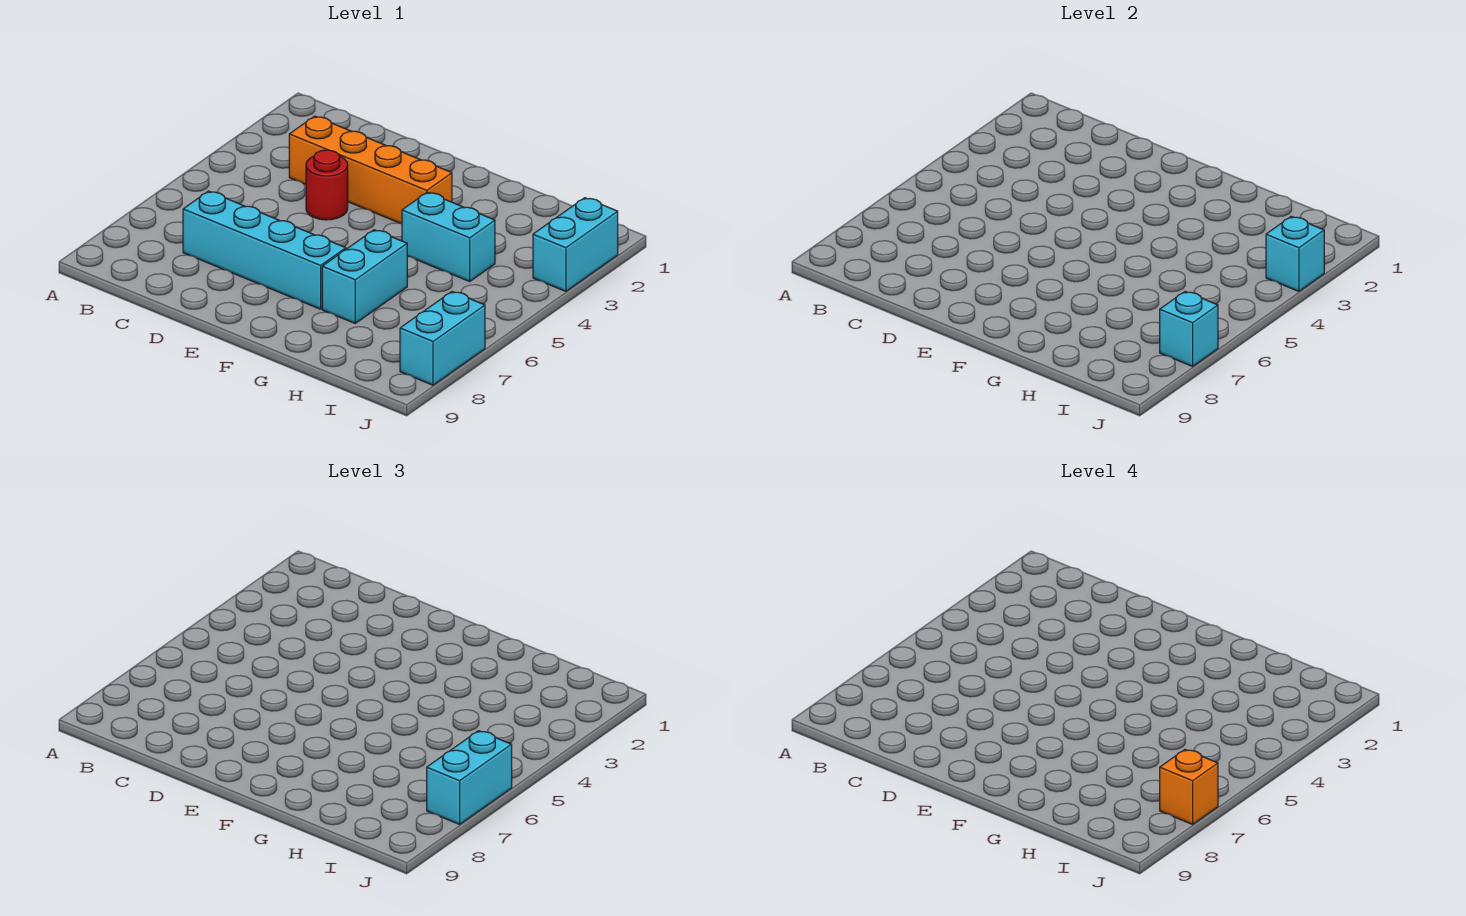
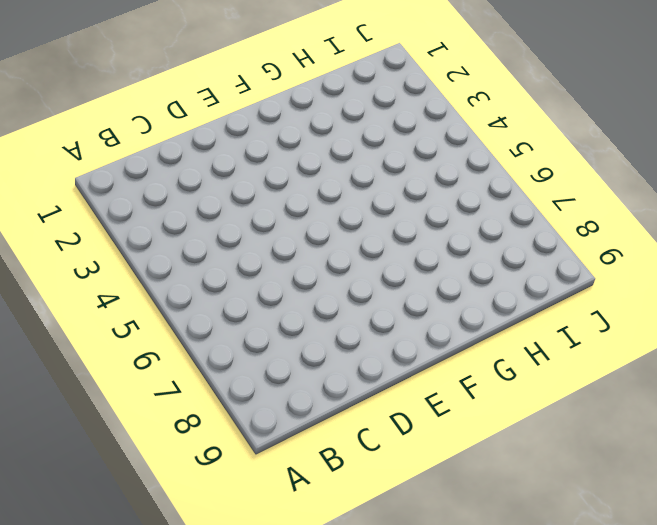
none -> orange 1x4 brick [289,116,452,224]
none -> cyan 1x4 brick [183,191,346,309]

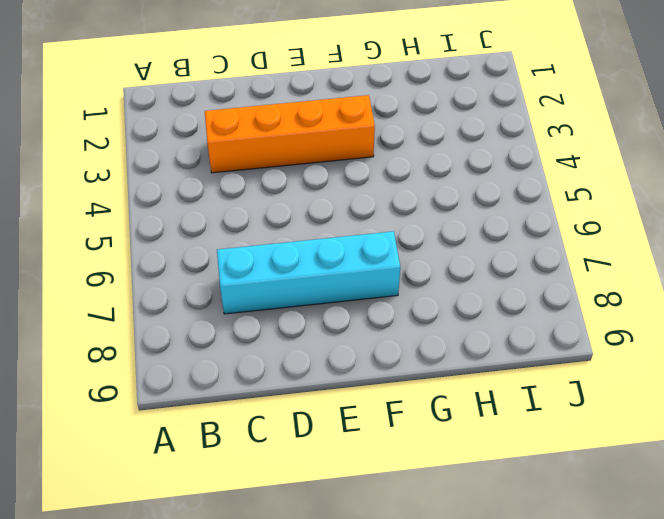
none -> red 1x1 round brick [306,150,348,220]
none -> cyan 1x2 brick [402,192,495,281]

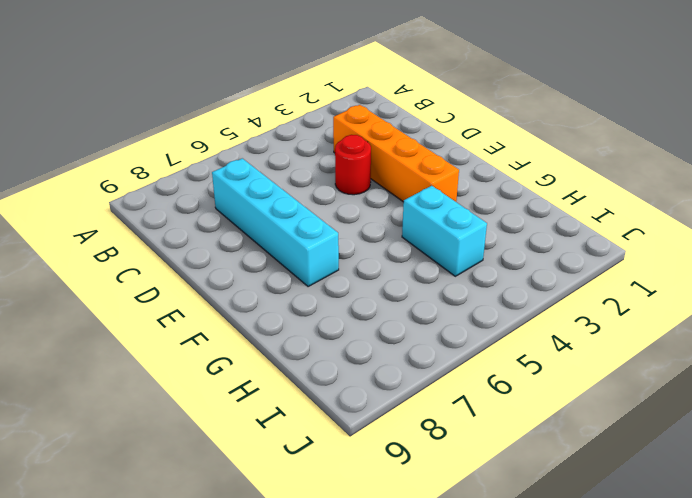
none -> cyan 1x2 brick [322,230,407,323]
none -> cyan 1x2 brick [533,198,618,291]

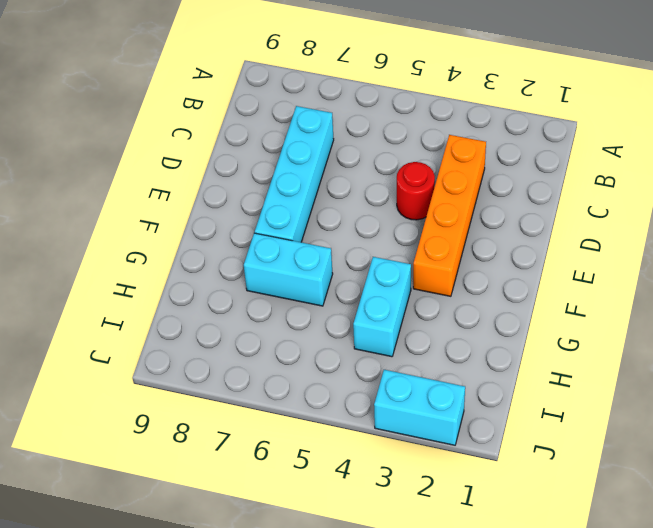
none -> cyan 1x2 brick [400,292,485,385]
none -> cyan 1x1 brick [1266,216,1324,291]

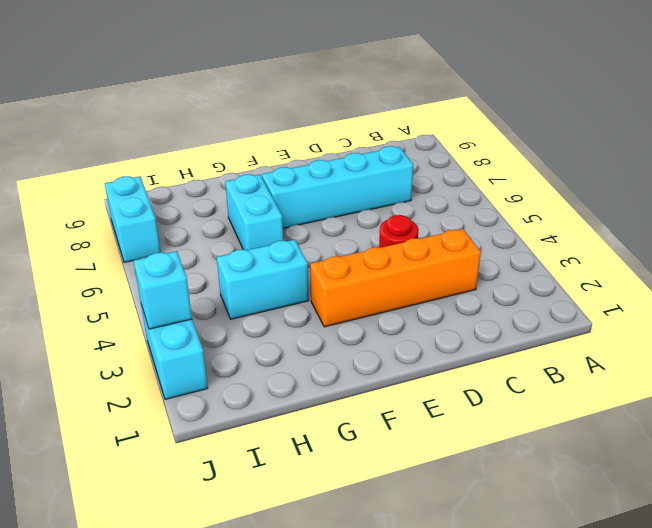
none -> cyan 1x1 brick [1160,292,1218,366]
none -> cyan 1x2 brick [427,731,512,824]

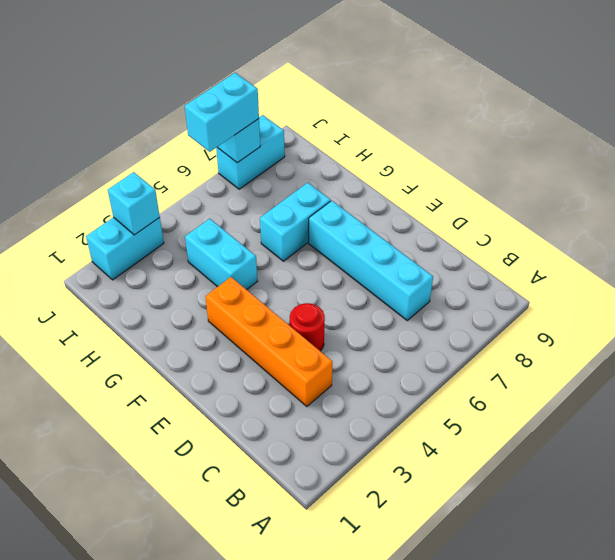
none -> orange 1x1 brick [1160,750,1218,824]

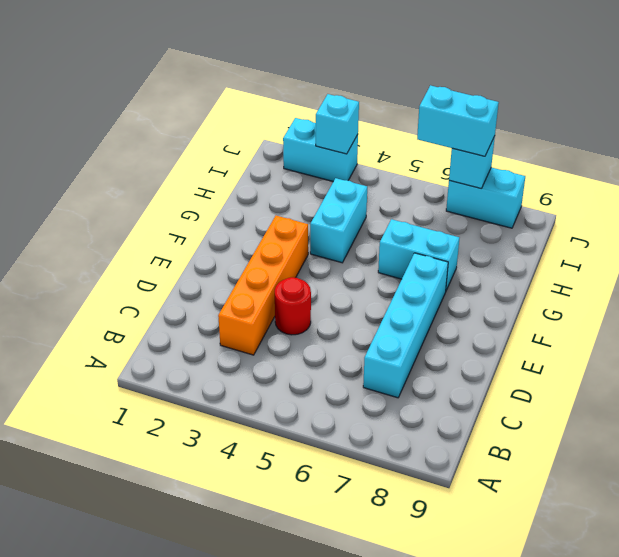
none -> orange 1x1 brick [1160,750,1218,824]

